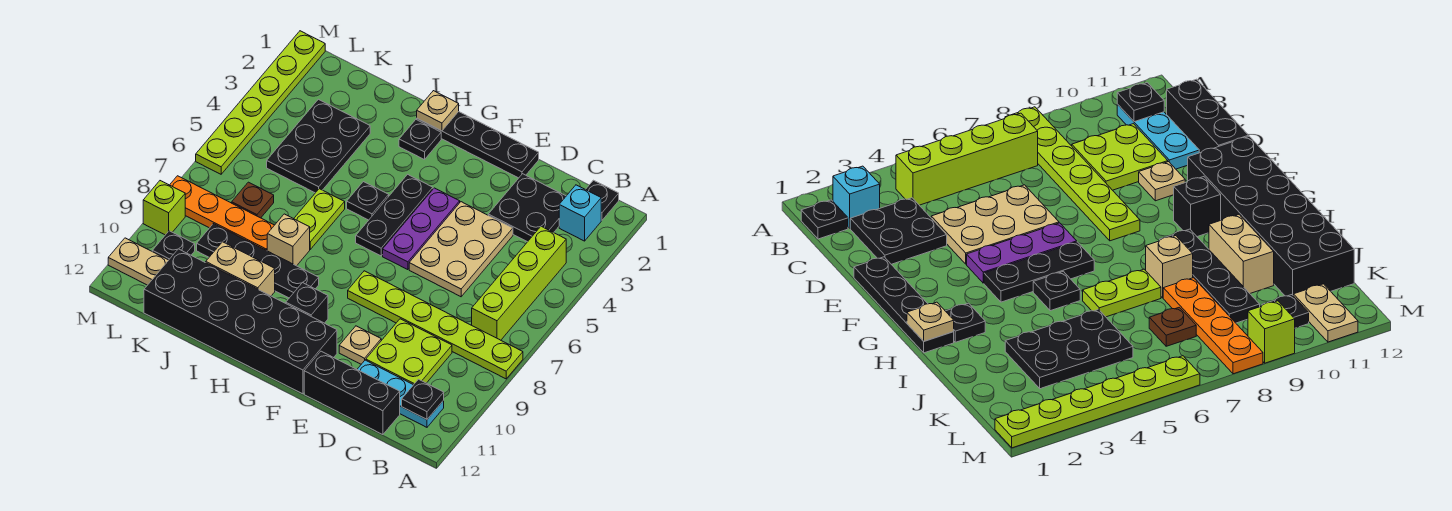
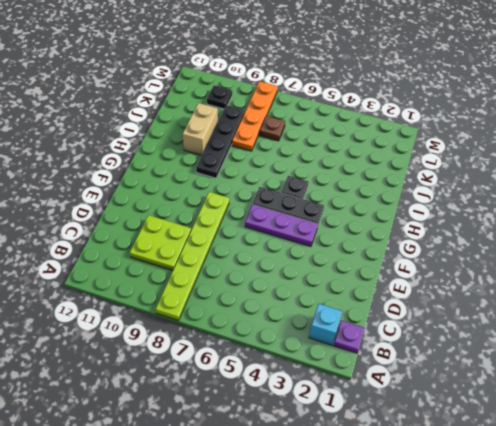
purple 1x1 plate [334,320,365,353] -> black 1x1 plate [586,180,619,220]
none -> lime 1x4 brick [472,226,566,340]
none -> cyan 1x3 plate [357,360,444,427]
none -> black 2x2 plate [488,174,566,242]
none -> black 1x3 brick [304,351,400,435]

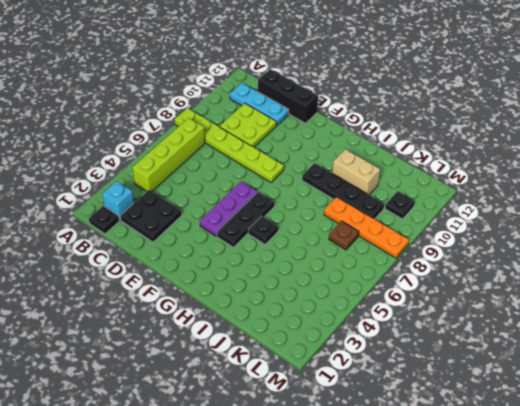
none -> tan 2x3 plate [409,202,513,297]
none -> black 1x4 plate [417,112,539,178]
none -> tan 1x1 plate [339,326,381,364]
none -> black 2x6 brick [144,249,337,394]

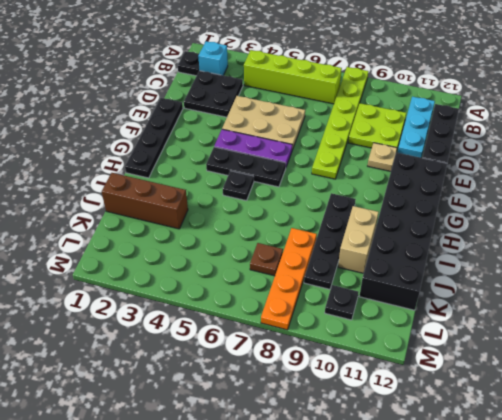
brown 1x3 brick [102,173,188,229] -> black 2x3 plate [267,99,370,193]
none -> black 1x1 brick [286,283,328,323]
none -> black 1x1 plate [399,119,441,160]
none -> lime 1x2 plate [294,189,345,249]
none -> tan 1x1 brick [267,214,310,266]

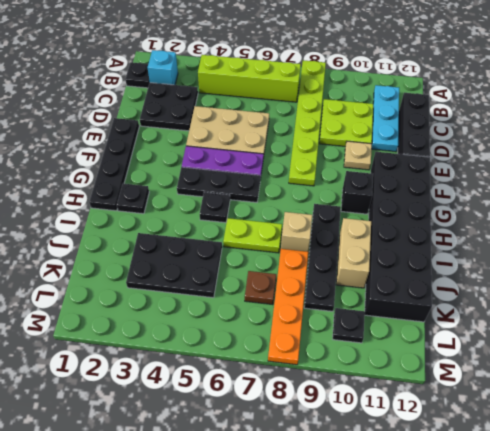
none -> tan 1x2 plate [108,238,168,285]
none -> lime 1x6 plate [196,31,325,174]
none -> lime 1x1 brick [143,181,185,235]
none -> black 1x1 plate [402,379,444,419]

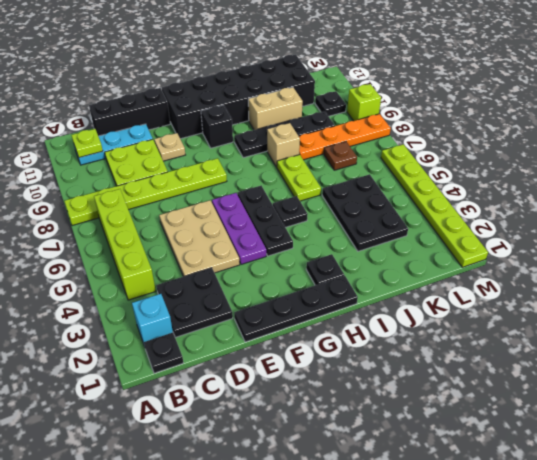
lime 1x1 plate [71,129,103,158] -> black 1x1 plate [402,379,444,419]
none -> tan 1x2 plate [108,238,168,285]
none -> tan 1x1 plate [417,91,459,131]

